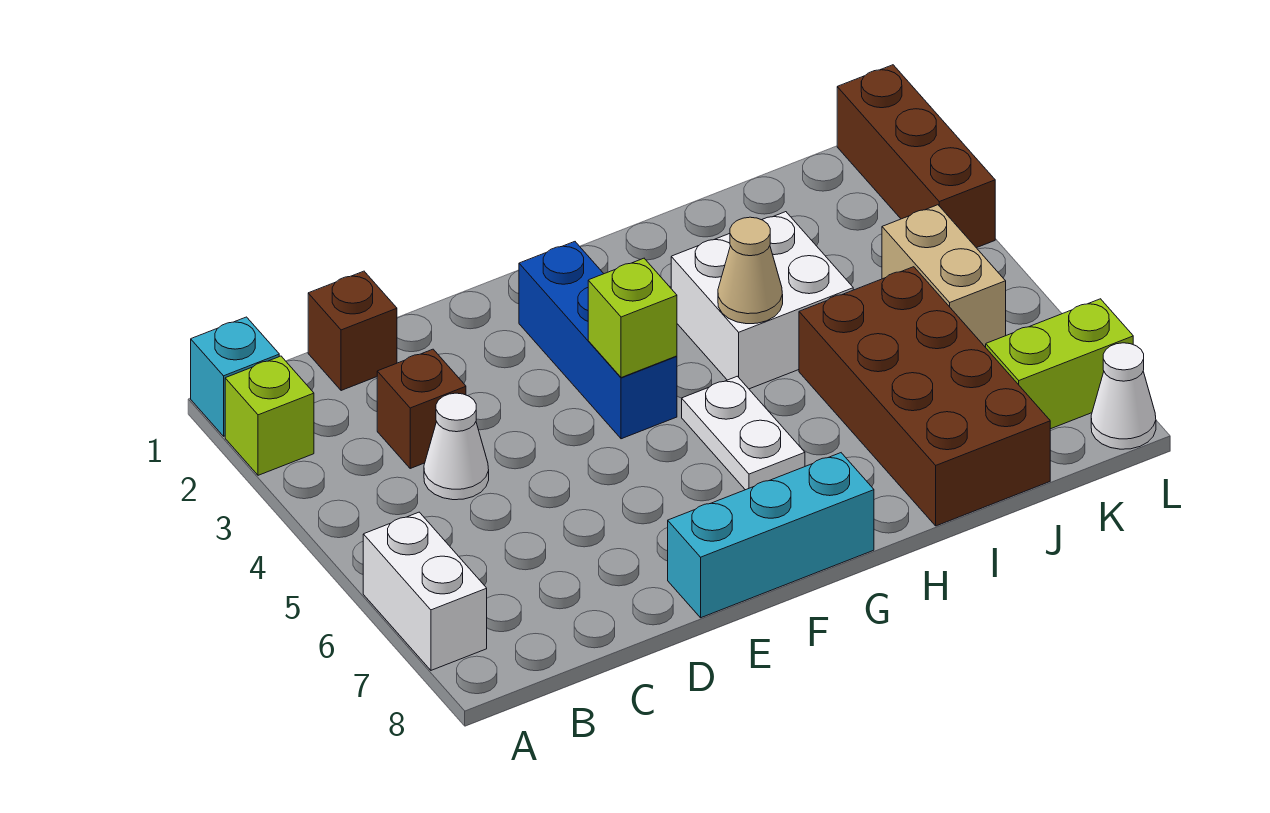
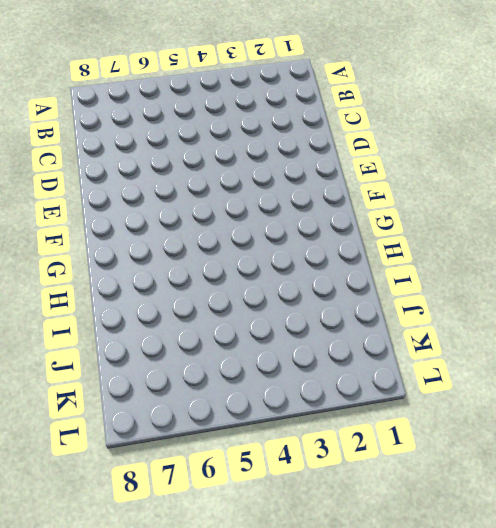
none -> cyan 1x1 brick [191,317,279,436]
none -> lime 1x1 brick [225,356,314,475]
none -> white 1x2 brick [363,512,487,670]

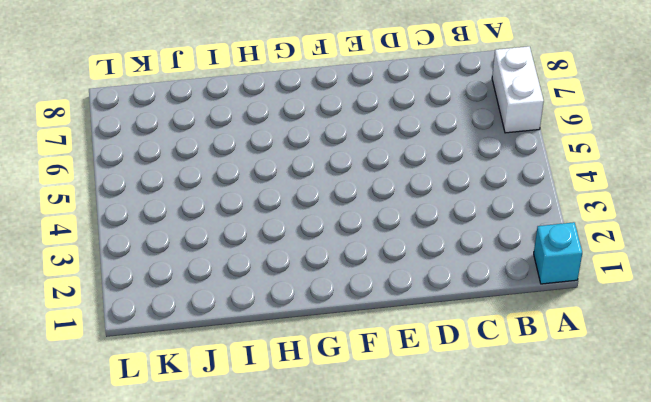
none -> lime 1x1 brick [225,356,314,475]
none -> brown 1x1 brick [308,271,397,391]
none -> brown 1x1 brick [377,349,466,468]

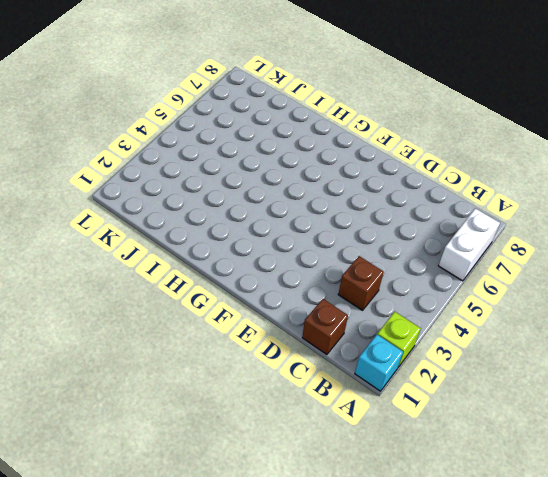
none -> white 1x1 cone [424,393,489,500]
none -> cyan 1x3 brick [668,453,874,618]
none -> blue 1x3 brick [519,242,677,439]

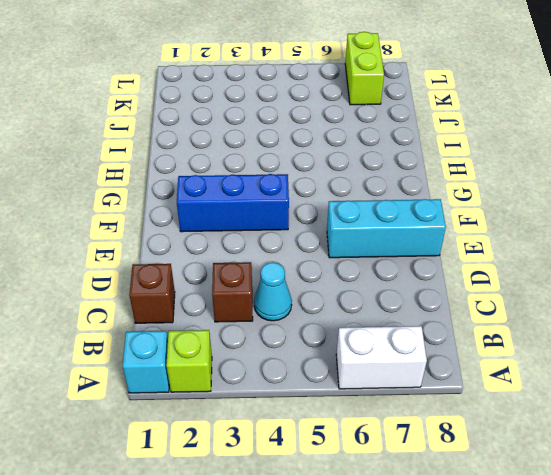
cyan 1x1 cone [254,262,292,321] -> white 1x1 cone [424,393,489,500]
cyan 1x3 brick [327,199,446,258] -> cyan 1x3 brick turned to [668,453,874,618]
none -> white 1x2 plate [682,376,805,490]
none -> white 2x2 brick [671,212,853,389]
none -> brown 2x4 brick [799,267,1050,526]

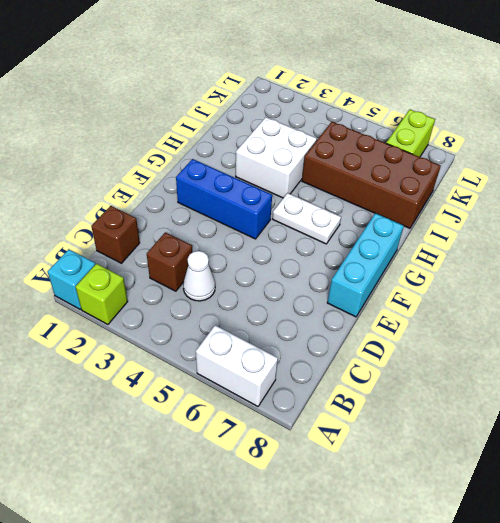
none -> tan 1x2 brick [882,205,1006,347]
none -> brown 1x3 brick [837,65,995,248]
none -> white 1x1 cone [1091,343,1156,449]

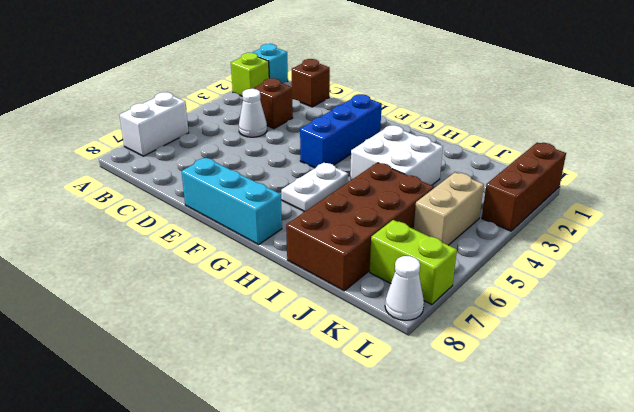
none -> lime 1x1 brick [588,258,677,378]
none -> tan 1x1 cone [718,217,783,324]

